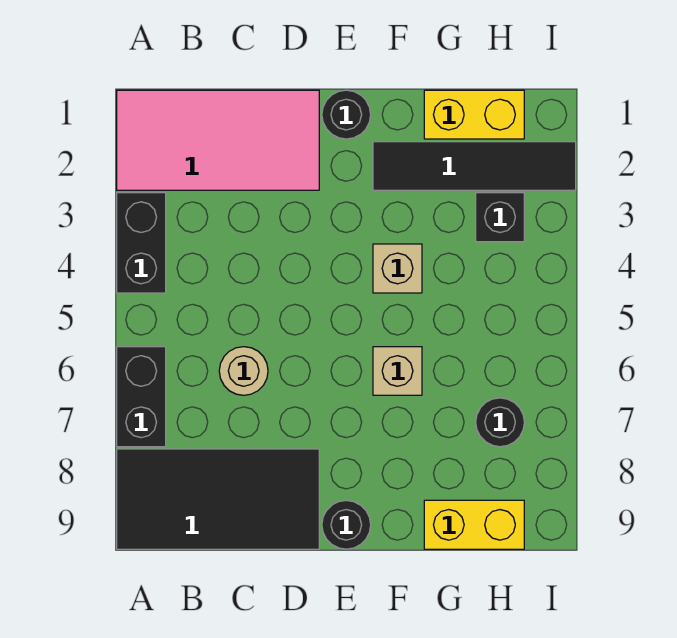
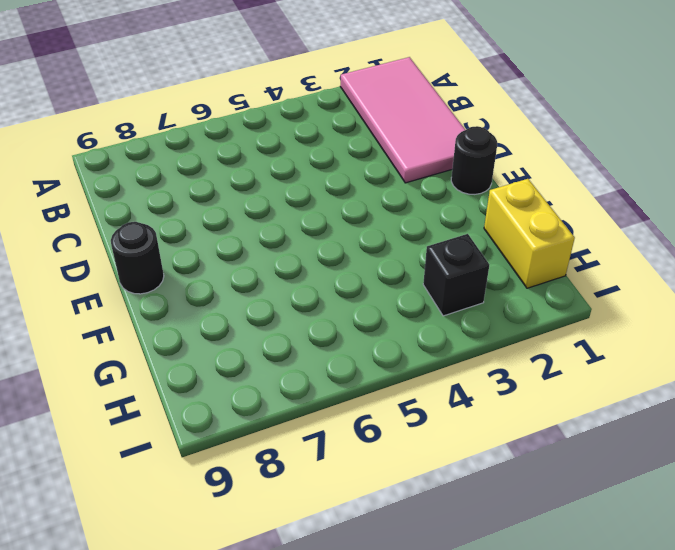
none -> black 1x2 brick [117,193,166,293]
none -> black 1x2 brick [117,347,166,447]
none -> black 2x4 tile [117,449,319,549]

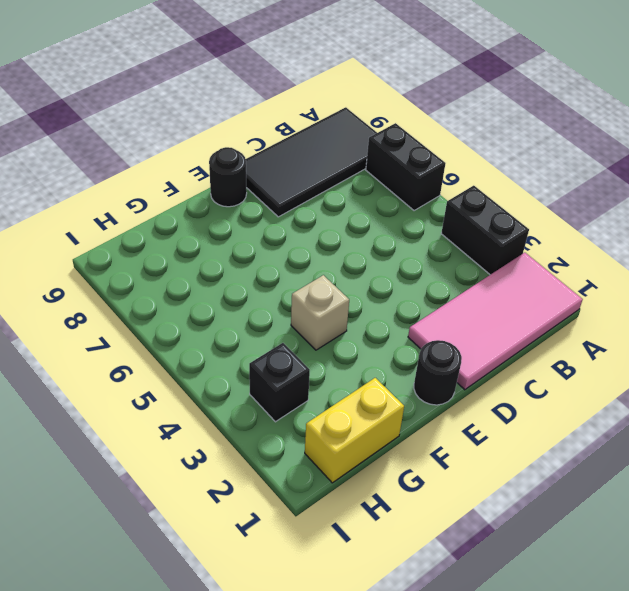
none -> tan 1x1 round brick [219,347,268,395]
none -> black 1x4 tile [373,142,576,190]
none -> tan 1x1 brick [373,347,422,395]

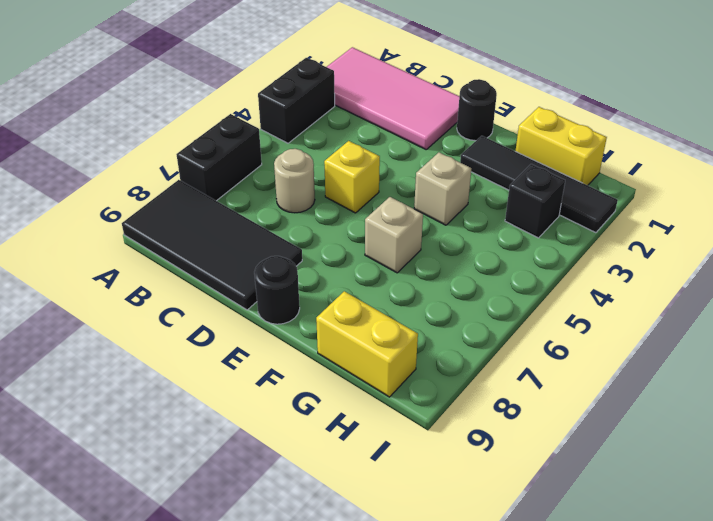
yellow 1x1 brick [324,141,380,213] -> none
none -> black 1x1 round brick [476,398,524,447]

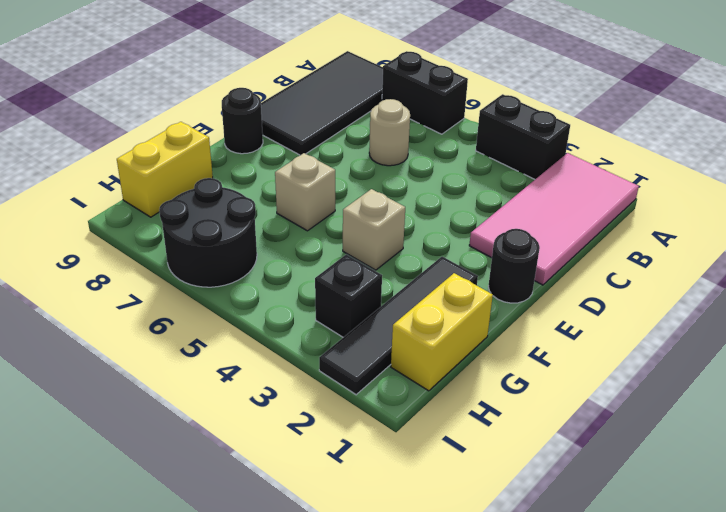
black 2x2 round brick [159,178,257,287] -> black 1x1 round brick [476,398,524,447]

